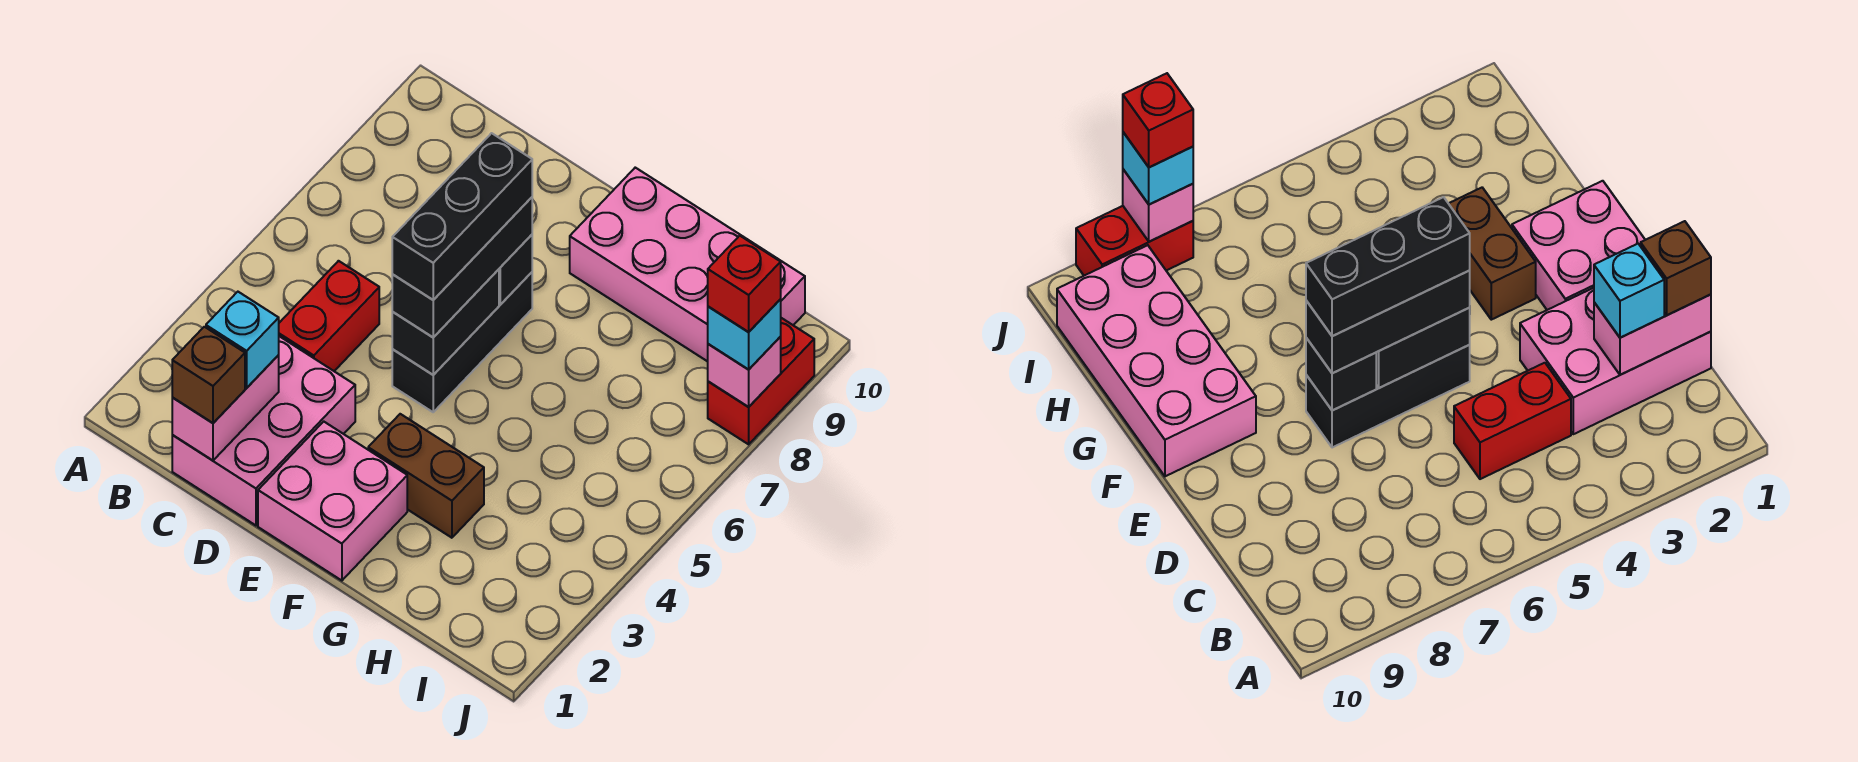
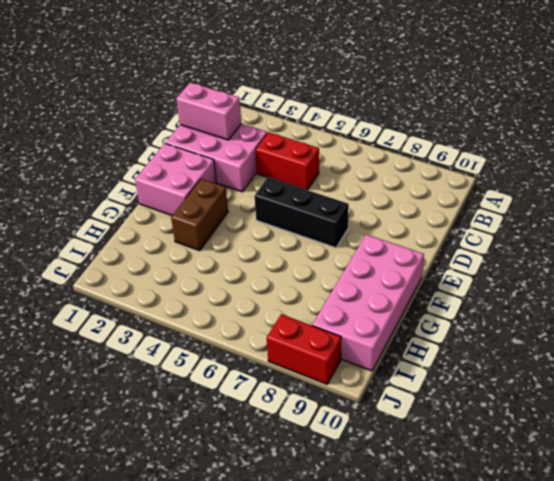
none -> black 1x2 brick [392,269,499,375]
none -> black 1x1 brick [499,235,532,305]
none -> pink 1x1 brick [708,337,781,407]

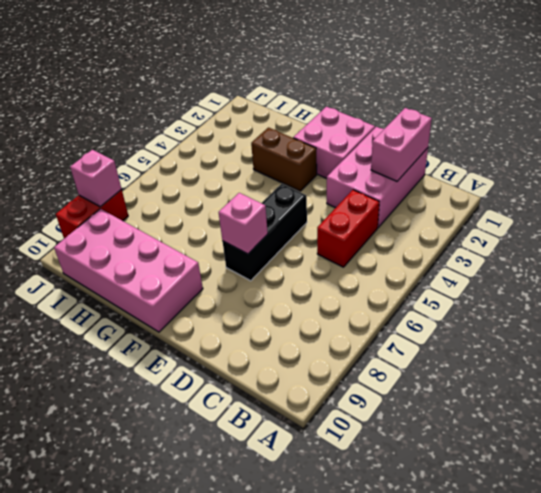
pink 1x1 brick [219,193,268,254] -> black 1x1 brick [499,235,532,305]
none -> black 1x2 brick [392,269,499,375]
none -> brown 1x1 brick [172,327,245,423]
none -> cyan 1x1 brick [206,292,279,388]

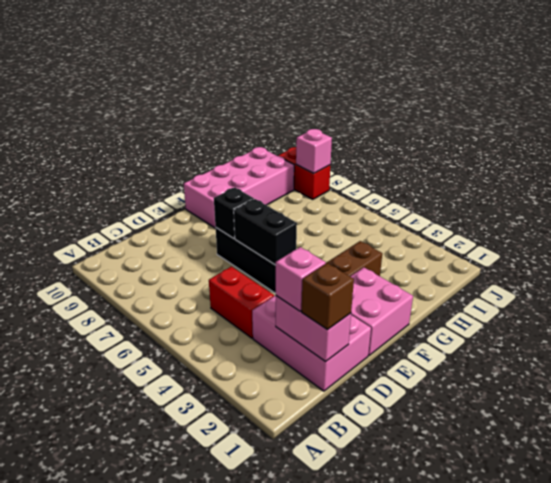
pink 1x1 brick [276,247,326,311] -> cyan 1x1 brick [206,292,279,388]
none -> black 1x3 brick [392,197,532,337]
none -> cyan 1x1 brick [708,299,781,370]
none -> black 1x3 brick [392,133,532,300]

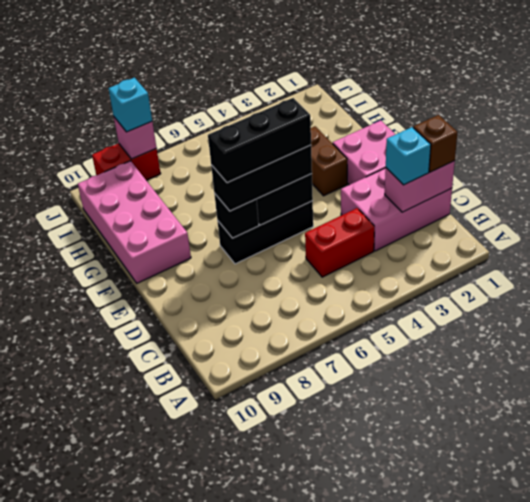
none -> red 1x1 brick [708,236,781,332]

